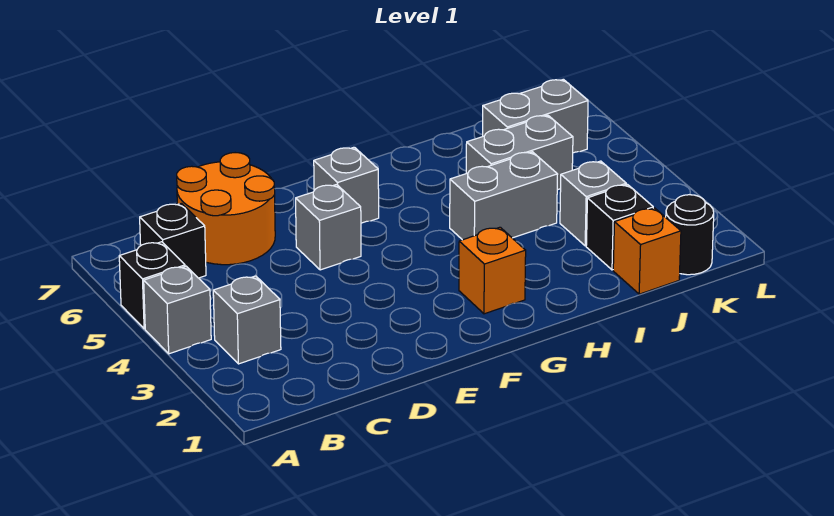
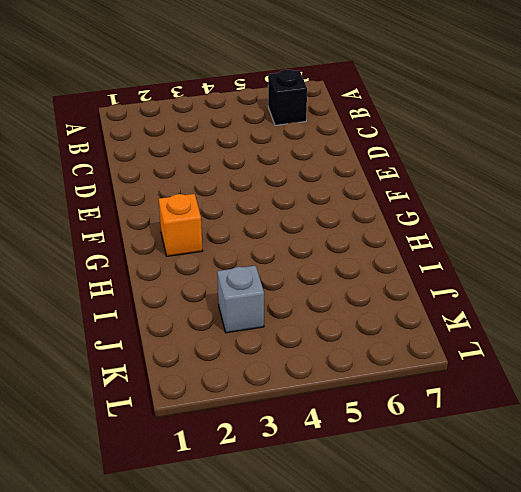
none -> grey 1x1 brick [144,266,211,354]
none -> black 1x1 brick [119,242,185,329]
none -> grey 1x1 brick [213,276,281,364]

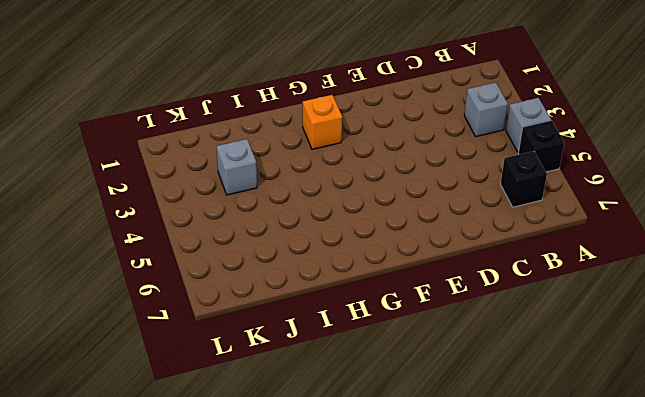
none -> orange 2x2 round brick [177,153,275,265]
none -> grey 1x1 brick [296,185,361,270]
none -> grey 1x1 brick [314,147,379,223]

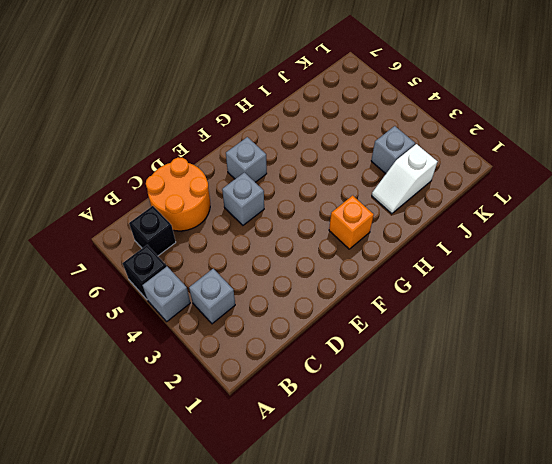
white 1x2 slope [372,144,438,214] -> black 1x1 brick [586,185,653,270]
none -> grey 1x2 brick [450,152,558,240]
none -> grey 1x2 brick [466,115,573,190]
none -> orange 1x1 brick [613,208,681,294]

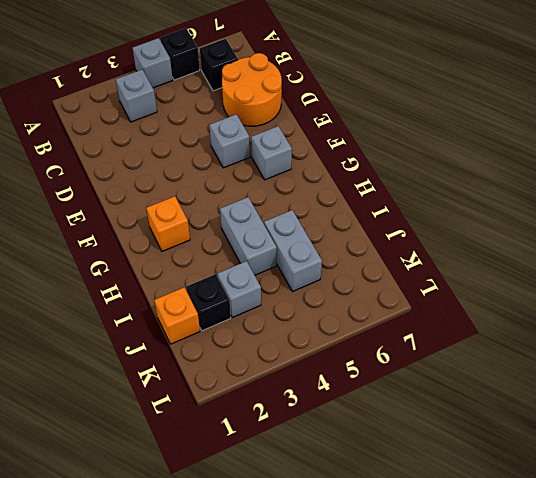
none -> grey 1x2 brick [483,79,588,153]
none -> black 1x1 round brick [666,195,714,275]

